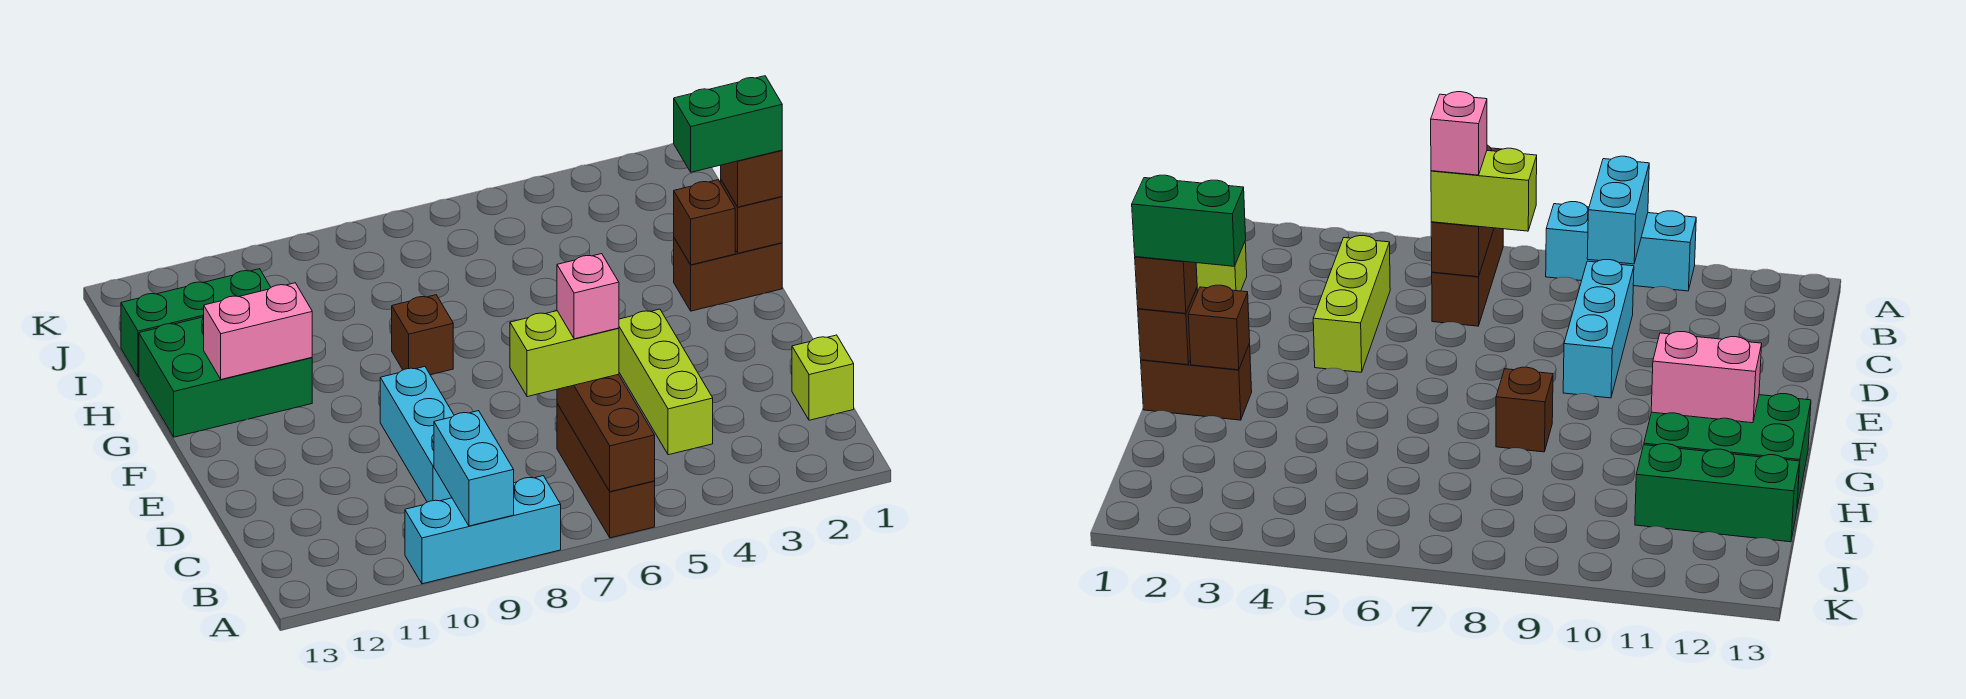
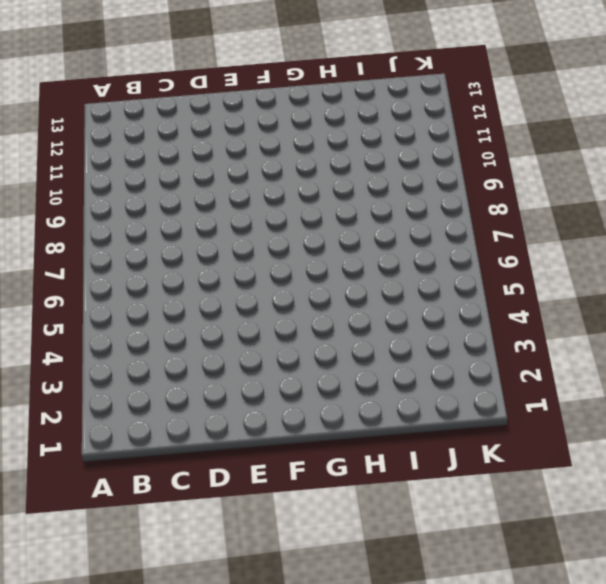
none -> brown 1x3 brick [557,404,655,538]
none -> cyan 1x3 brick [405,476,561,584]
none -> lime 1x1 brick [792,335,854,420]

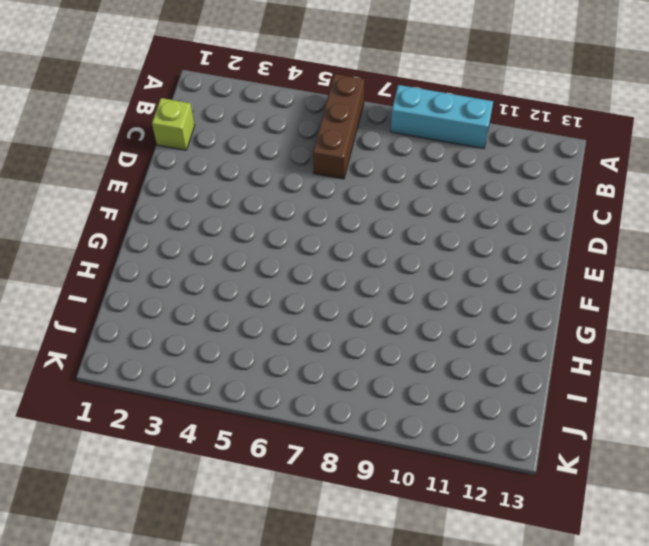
none -> lime 1x3 brick [619,309,713,455]
none -> cyan 1x3 brick [380,367,454,502]
none -> brown 1x2 brick [674,238,782,311]

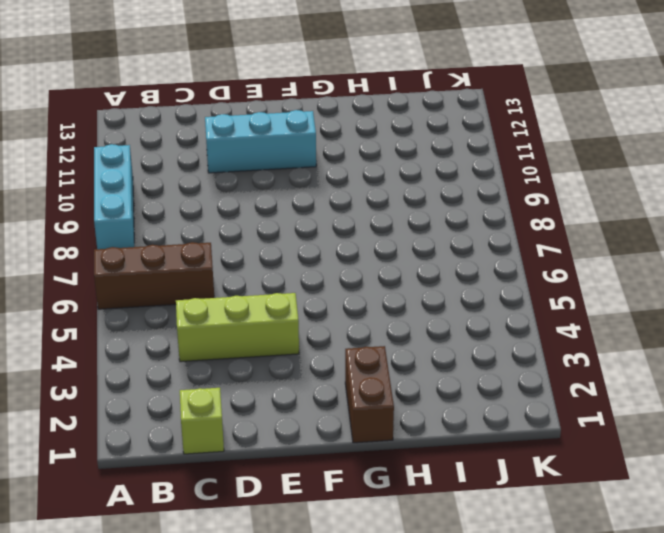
cyan 1x3 brick [205,110,316,173] -> cyan 1x3 brick moved to [380,367,454,502]
none -> brown 1x1 brick [392,295,453,375]
none -> green 2x3 brick [139,317,312,437]
none -> green 1x3 brick [121,269,271,377]

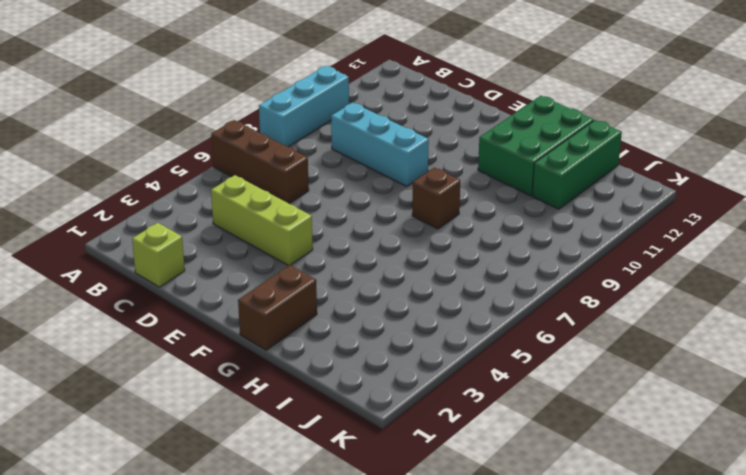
none -> brown 1x3 brick [557,374,655,492]
none -> cyan 1x2 brick [434,411,514,526]
none -> brown 1x1 brick [721,180,782,253]

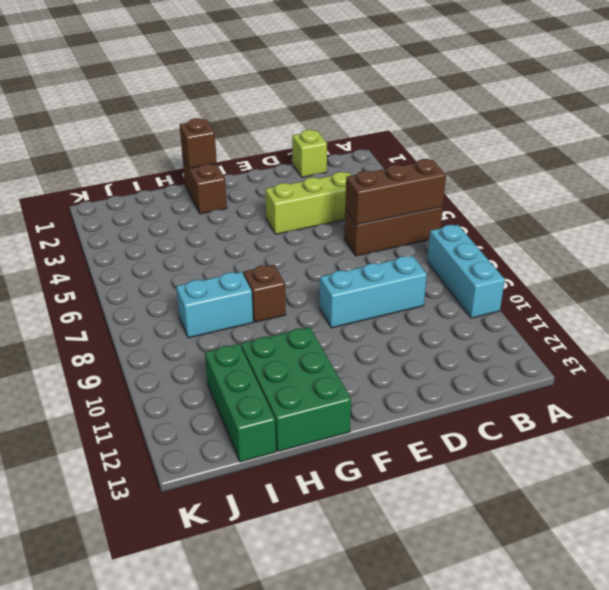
cyan 1x2 brick [176,272,253,338] -> cyan 1x2 brick moved to [434,411,514,526]
none -> brown 1x1 brick [674,180,735,265]
none -> pink 1x2 brick [204,283,312,379]
none -> lime 1x2 brick [510,311,619,397]

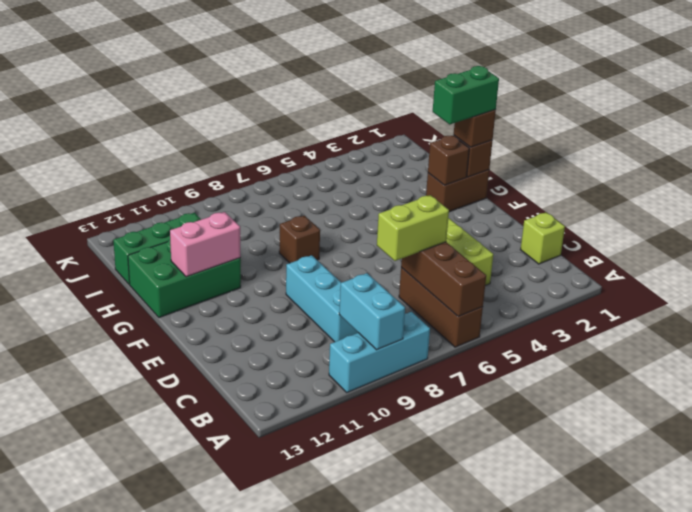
none -> pink 1x1 brick [557,254,619,339]

